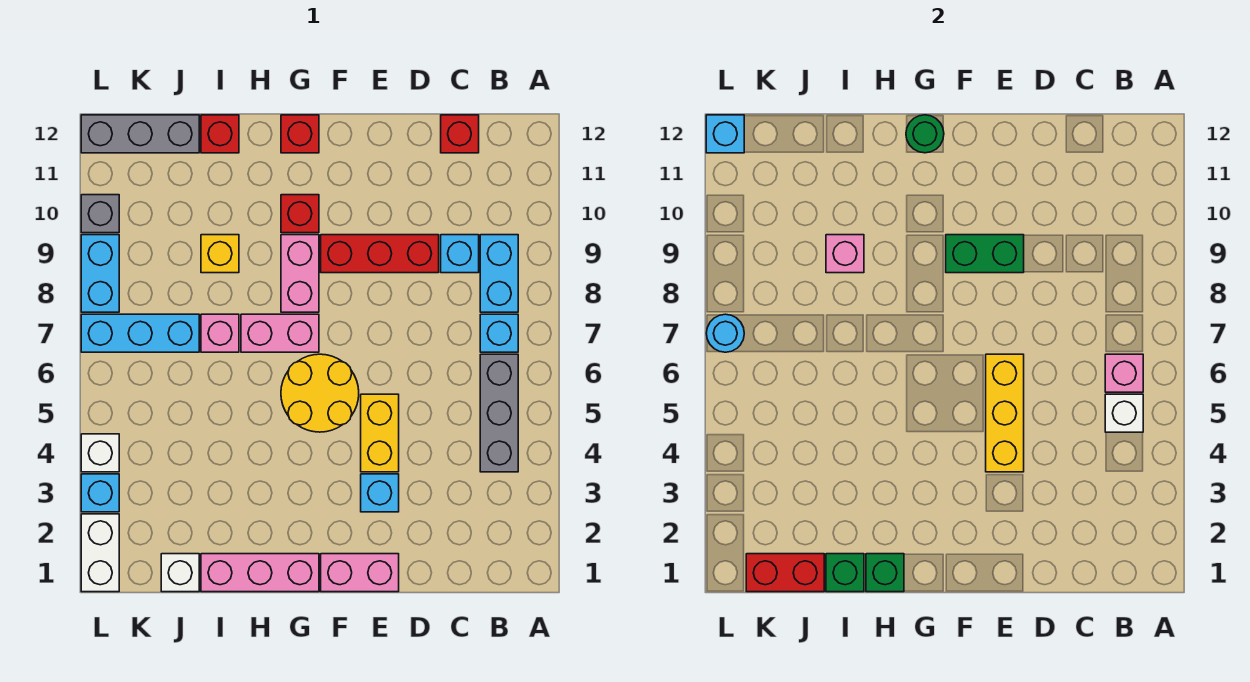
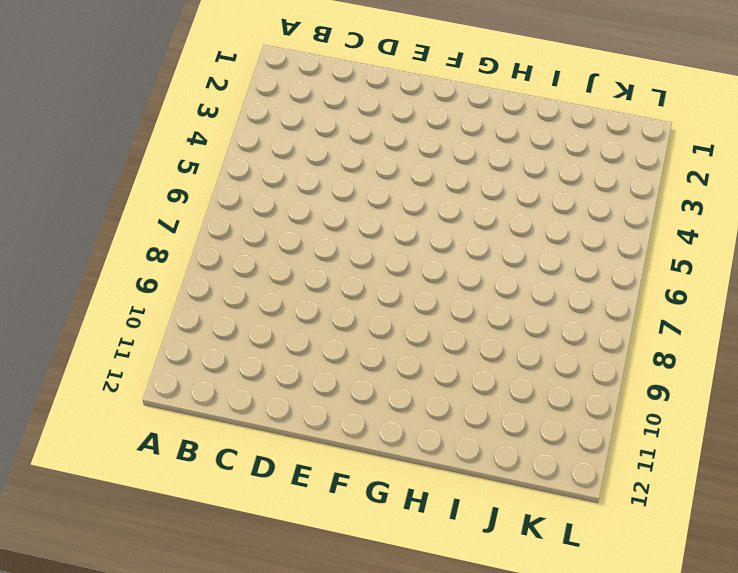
none -> grey 1x3 brick [480,354,518,472]
none -> cyan 1x1 brick [480,314,518,352]
none -> cyan 1x2 brick [480,235,518,312]
none -> cyan 1x1 brick [441,235,479,273]

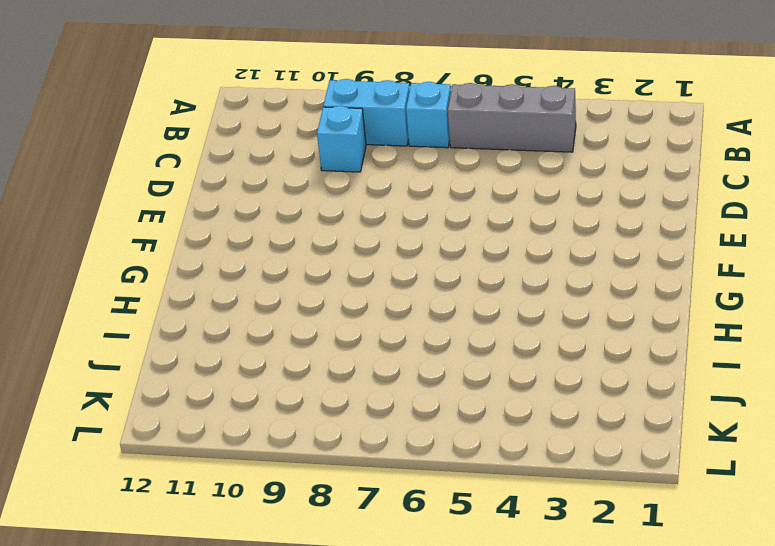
none -> red 1x1 brick [441,115,479,153]
none -> red 1x3 brick [321,235,439,273]
none -> pink 1x2 brick [321,554,399,592]
none -> cyan 1x1 brick [361,474,399,512]

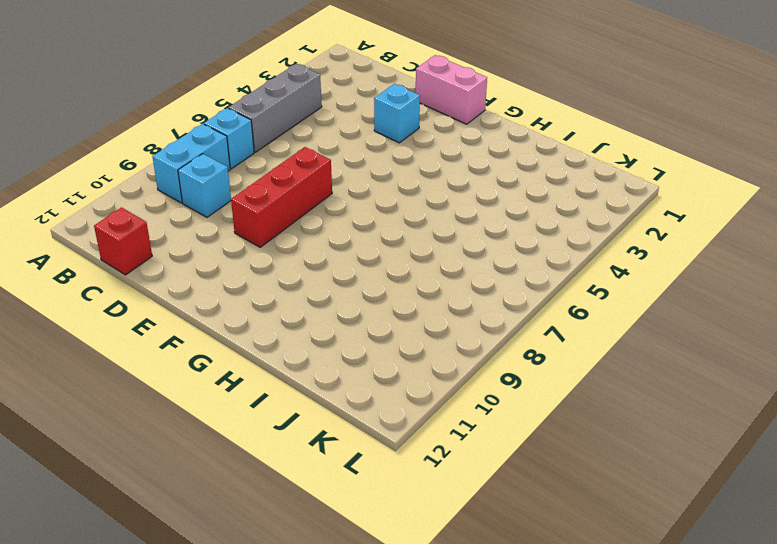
red 1x3 brick [231,147,332,247] -> red 1x3 brick turned to [321,235,439,273]
none -> yellow 1x2 brick [361,394,399,472]
none -> yellow 2x2 round brick [281,354,359,432]
none -> pink 1x3 brick [201,554,319,592]
none -> pink 1x2 brick [241,314,319,352]

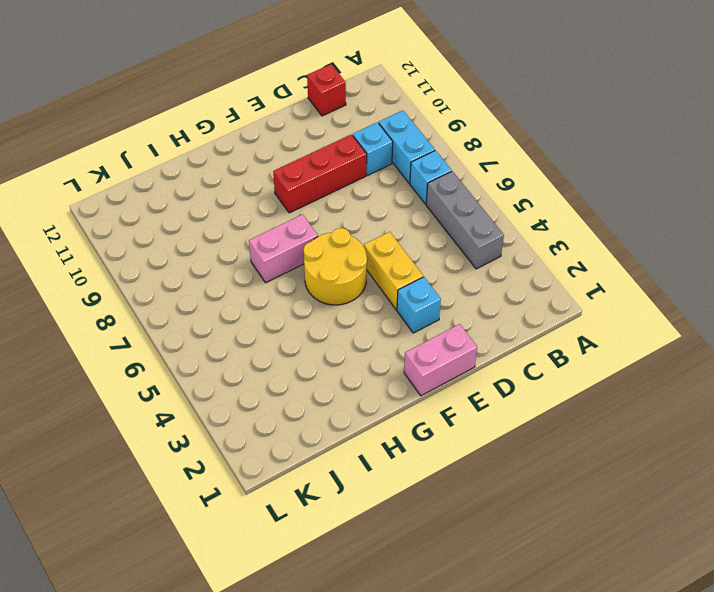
none -> pink 1x3 brick [201,554,319,592]
none -> pink 1x2 brick [281,235,319,312]
none -> red 1x1 brick [281,195,319,233]
none -> red 1x1 brick [281,115,319,153]

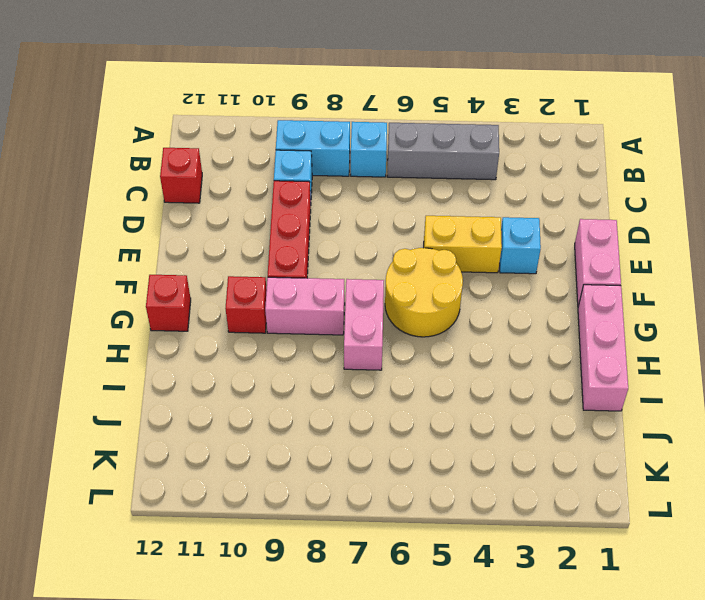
none -> pink 1x1 brick [201,314,239,352]
none -> yellow 1x1 brick [201,235,239,273]
none -> red 1x1 brick [201,115,239,153]
none -> white 1x1 brick [161,554,199,592]

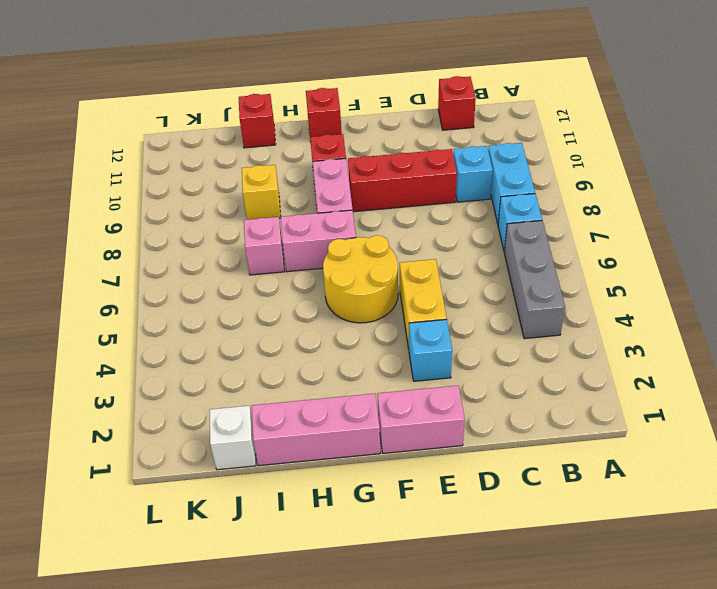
none -> cyan 1x3 brick [81,314,199,352]
none -> grey 1x3 brick [81,115,199,153]
none -> white 1x2 brick [81,514,119,592]
none -> cyan 1x1 brick [81,474,119,512]

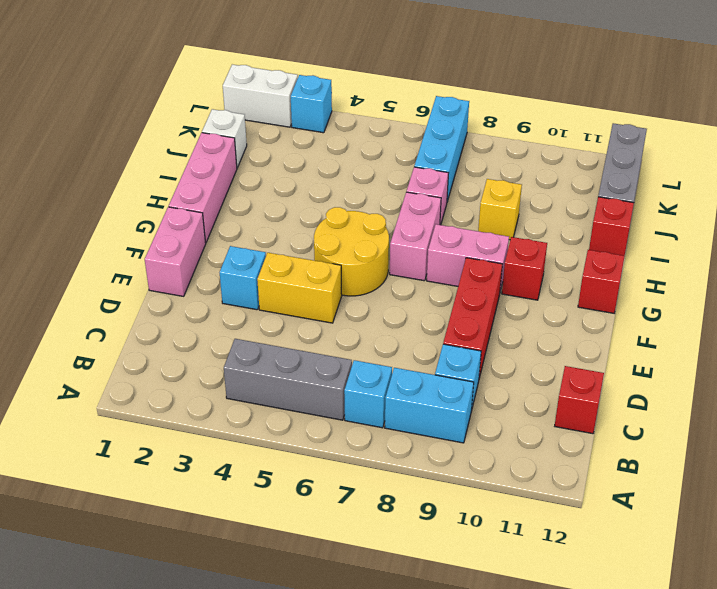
none -> white 1x1 brick [81,434,119,472]
none -> cyan 1x2 brick [81,235,119,312]
none -> grey 1x1 brick [81,195,119,233]
none -> white 1x1 brick [1105,394,1143,432]

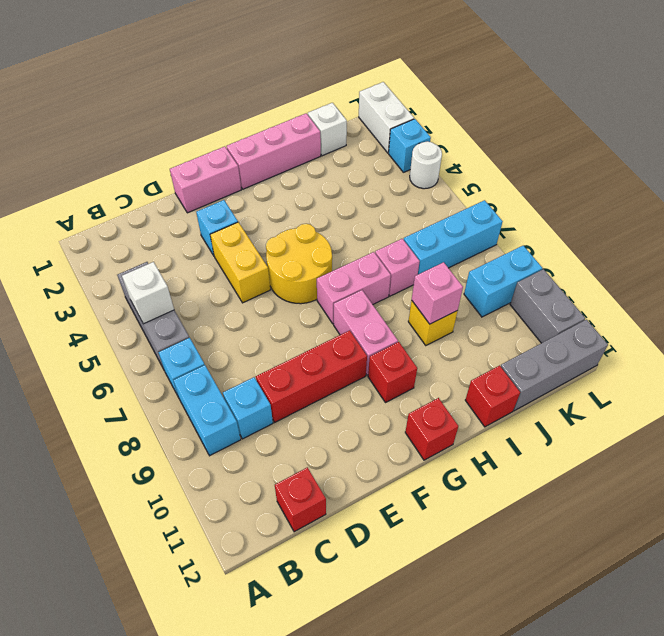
cyan 1x2 brick [464,246,542,317] -> cyan 1x2 brick turned to [81,235,119,312]
white 1x1 round brick [410,141,442,189] -> white 1x1 brick [81,434,119,472]
grey 1x2 brick [510,269,585,343] -> grey 1x1 brick [81,195,119,233]
none -> pink 1x1 brick [1105,354,1143,392]
none -> yellow 1x3 brick [986,354,1024,472]
none -> green 1x2 brick [946,235,1024,273]
none -> green 1x1 round brick [906,115,944,153]

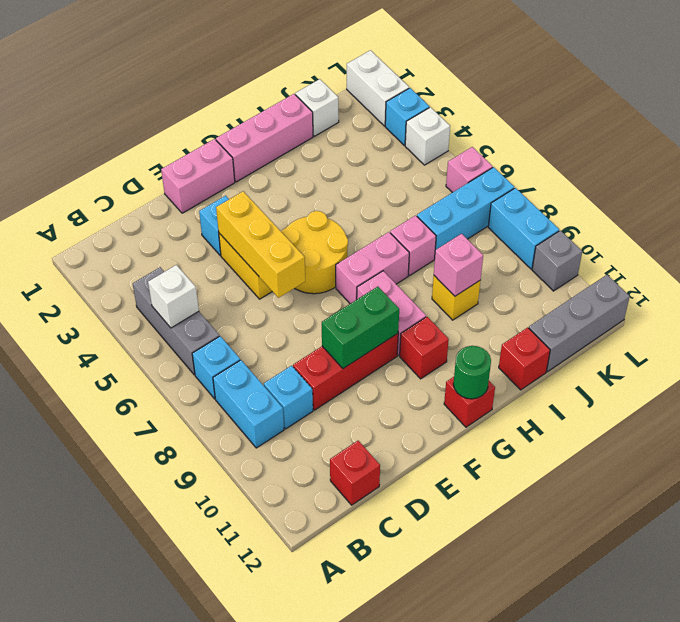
pink 1x1 brick [446,147,493,193] -> pink 1x1 brick moved to [1105,354,1143,392]
none -> green 1x1 brick [866,554,904,592]
none -> green 1x1 brick [826,554,864,592]
none -> red 1x2 brick [746,554,824,592]
none -> cyan 1x1 round brick [706,314,744,352]

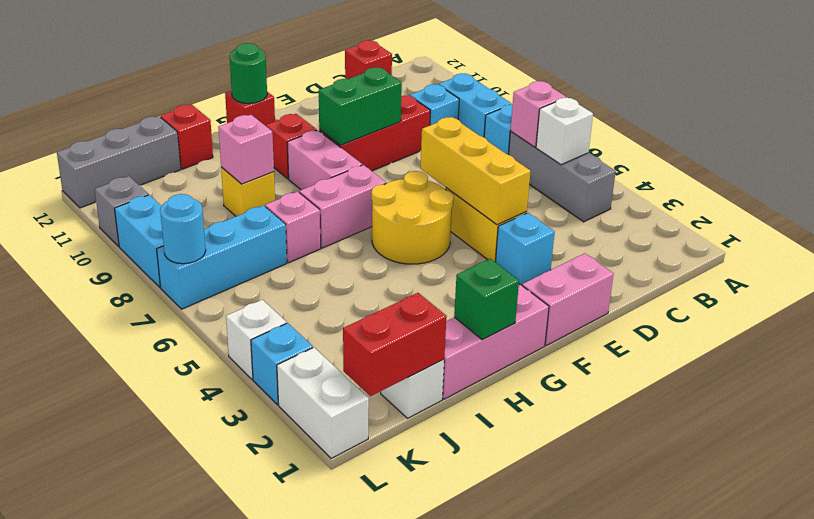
none -> green 1x1 brick [826,554,864,592]
none -> cyan 1x1 brick [706,115,744,153]

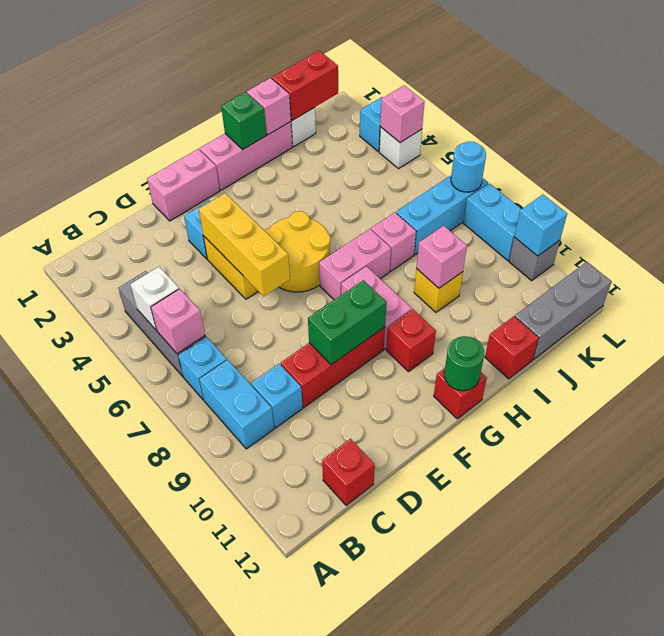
pink 1x1 brick [247,78,291,135] -> green 1x1 brick [826,554,864,592]
pink 1x1 brick [380,86,424,143] -> none
cyan 1x1 brick [514,195,567,256] -> cyan 1x1 brick moved to [706,115,744,153]
none -> white 1x2 brick [81,514,119,592]

